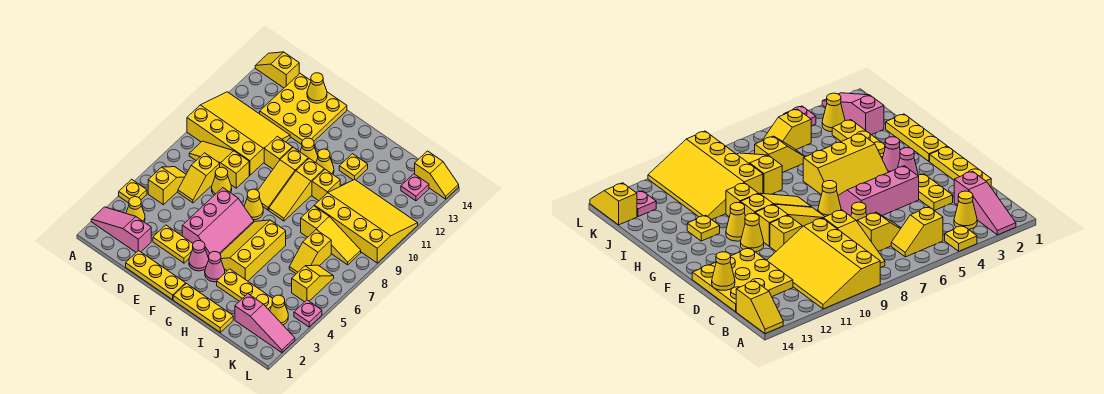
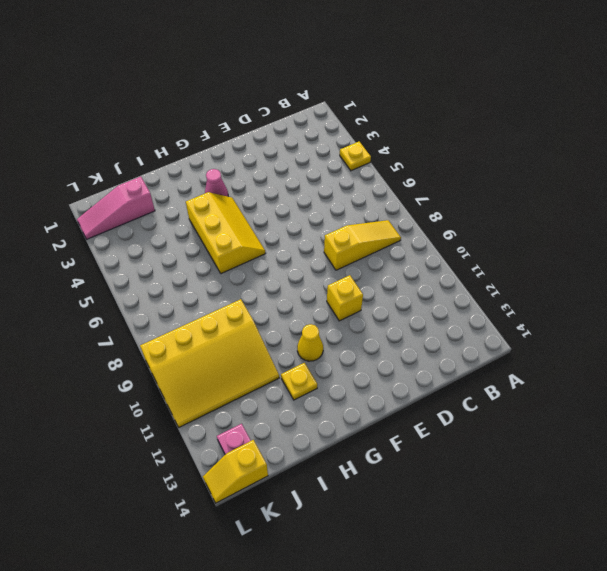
none -> pink 1x3 slope [91,207,151,252]
none -> yellow 3x4 slope [187,92,290,175]
none -> yellow 1x2 slope [255,52,299,88]
none -> yellow 1x1 cone [126,197,145,222]

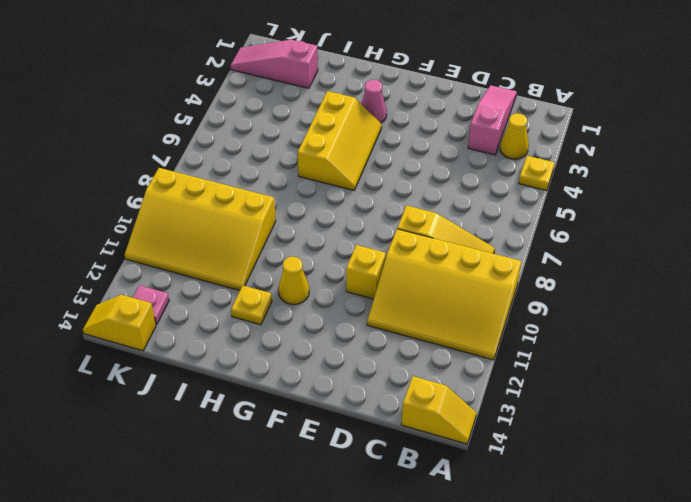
pink 1x3 slope [468,85,517,155] -> pink 1x3 slope turned to [91,207,151,252]
none -> yellow 1x2 slope [148,167,186,205]
none -> yellow 1x2 slope [178,153,220,203]
none -> yellow 3x3 plate [260,74,347,145]
none -> yellow 1x3 plate [126,251,186,300]

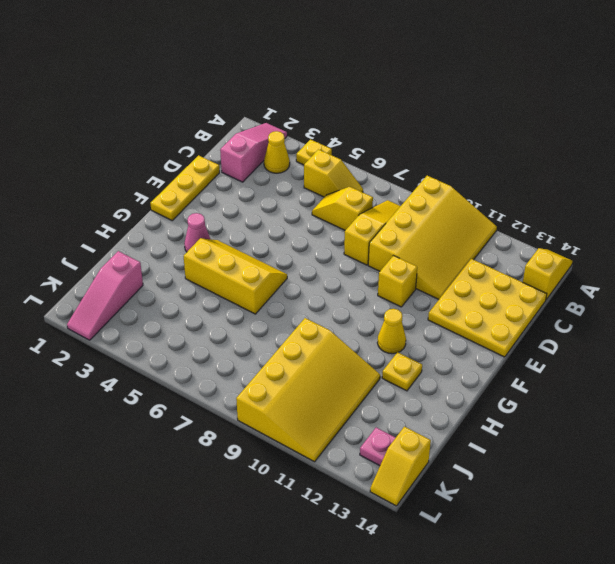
none -> yellow 1x2 plate [153,225,193,263]
none -> yellow 1x1 cone [212,167,232,195]
none -> pink 2x3 slope [182,188,254,258]
none -> pink 1x1 cone [189,241,209,271]

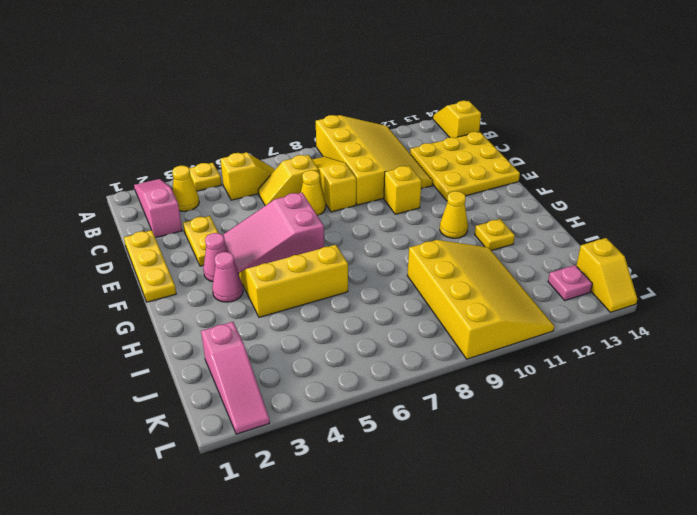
pink 2x3 slope [223,193,324,274] -> pink 2x3 slope turned to [182,188,254,258]
none -> yellow 1x1 cone [244,189,263,220]
none -> yellow 1x3 slope [258,147,308,210]
none -> yellow 1x1 cone [300,138,318,163]
none -> yellow 1x3 plate [173,284,233,332]

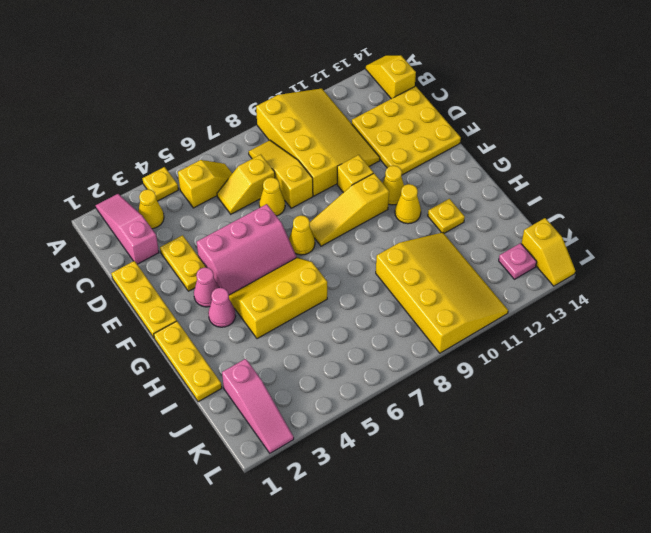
none -> yellow 1x3 slope [269,158,324,221]
none -> yellow 1x3 plate [217,269,273,311]
none -> yellow 1x1 brick [312,169,340,201]
none -> yellow 1x3 slope [301,206,361,265]

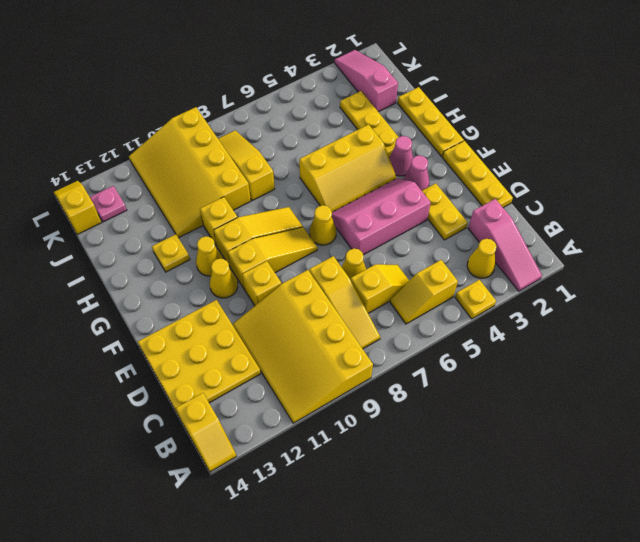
none -> yellow 1x2 slope [289,230,331,274]
none -> yellow 1x1 cone [270,295,288,325]
none -> yellow 1x2 slope [292,265,334,302]
none -> pink 1x1 plate [294,300,322,327]

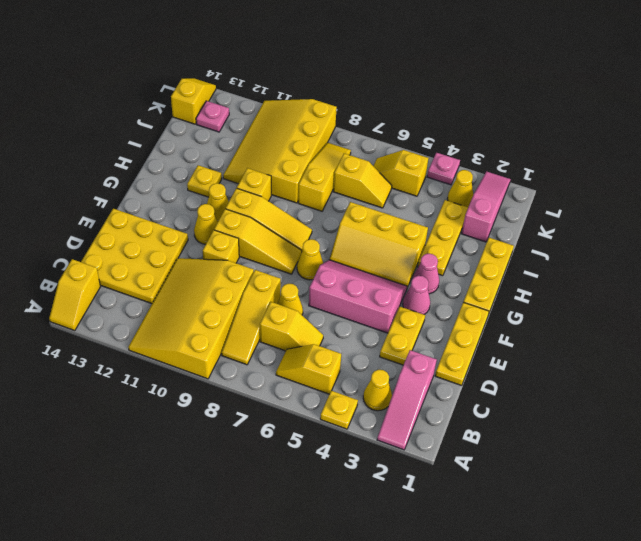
none -> yellow 1x1 cone [307,73,327,103]

